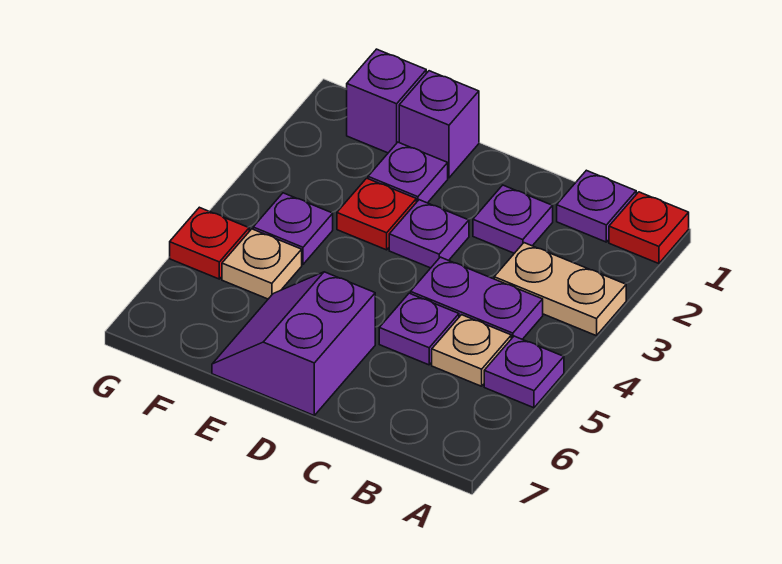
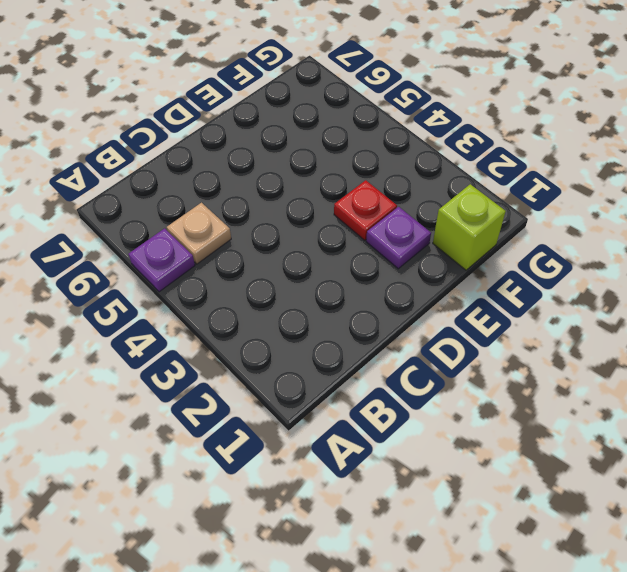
lime 1x1 brick [433,184,506,270] -> purple 1x1 brick [347,49,426,153]
none -> red 1x1 plate [609,192,689,264]
none -> tan 1x2 plate [494,243,626,336]
none -> purple 1x1 plate [557,170,636,242]

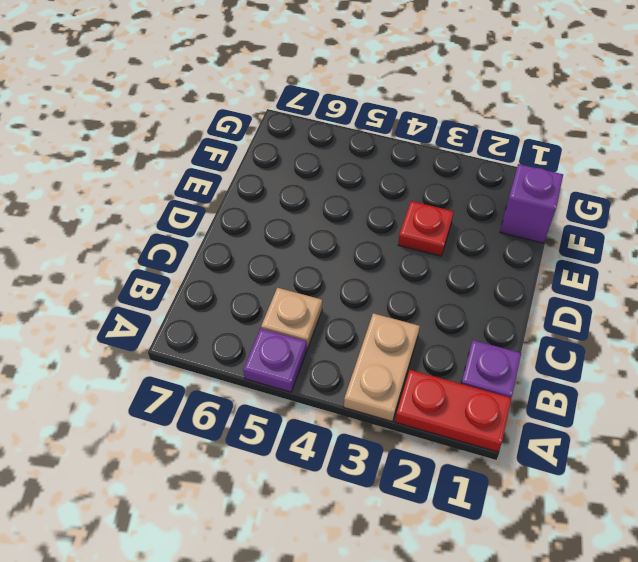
red 1x2 plate [395,370,512,452] -> red 1x1 plate [609,192,689,264]
none -> purple 1x2 plate [411,257,543,339]
none -> purple 1x1 plate [473,185,553,253]
none -> purple 1x1 plate [379,293,459,365]

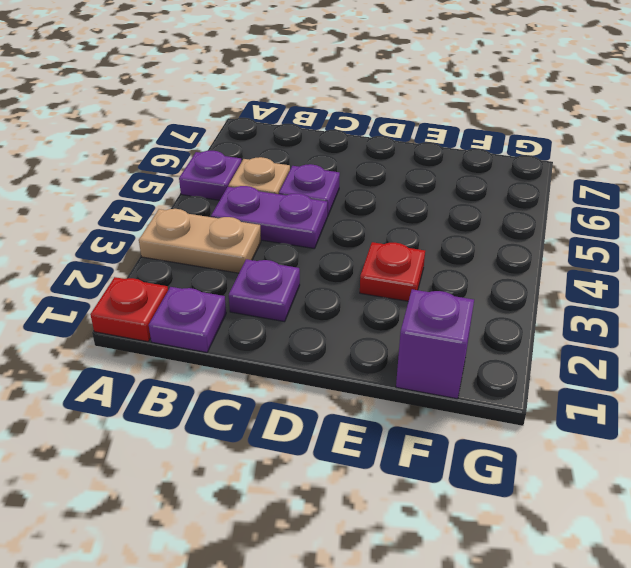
none -> purple 1x1 plate [389,200,469,268]
none -> purple 2x2 slope [212,272,375,415]
none -> purple 1x1 brick [399,71,479,178]

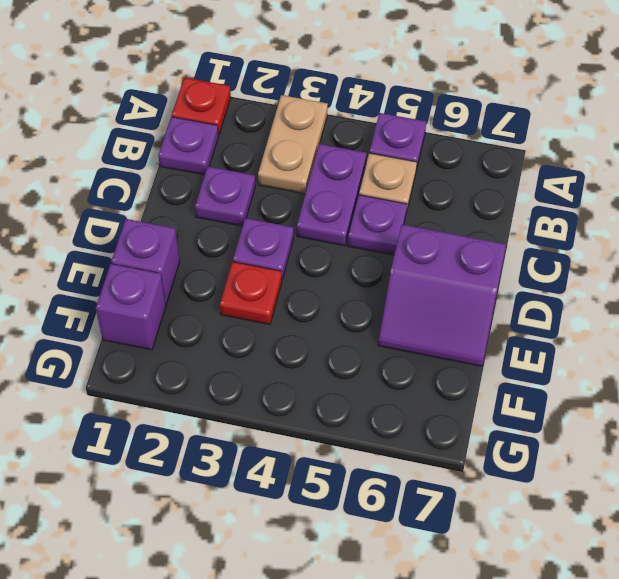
none -> purple 1x1 plate [368,142,448,203]
none -> purple 1x1 plate [253,193,333,264]
none -> tan 1x1 plate [222,229,302,299]

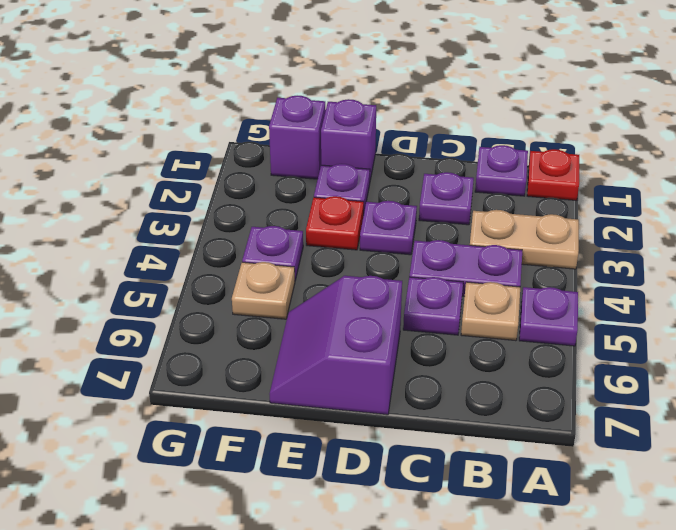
none -> red 1x1 plate [170,207,249,279]

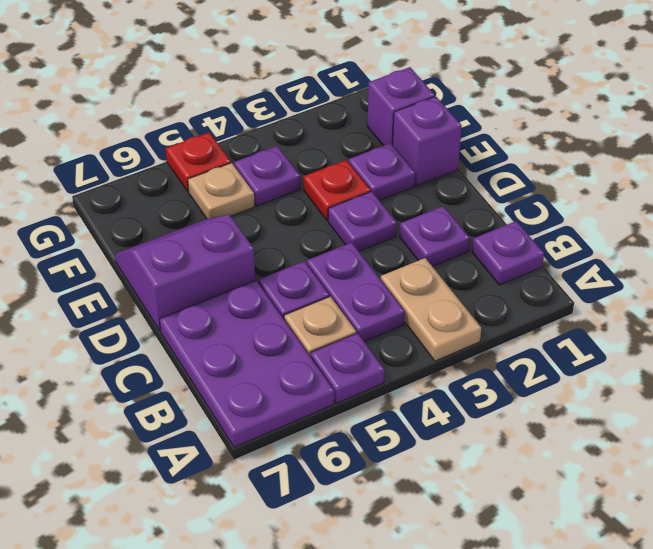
purple 2x3 plate [159,280,334,447] -> none
none -> red 1x1 plate [609,192,689,264]

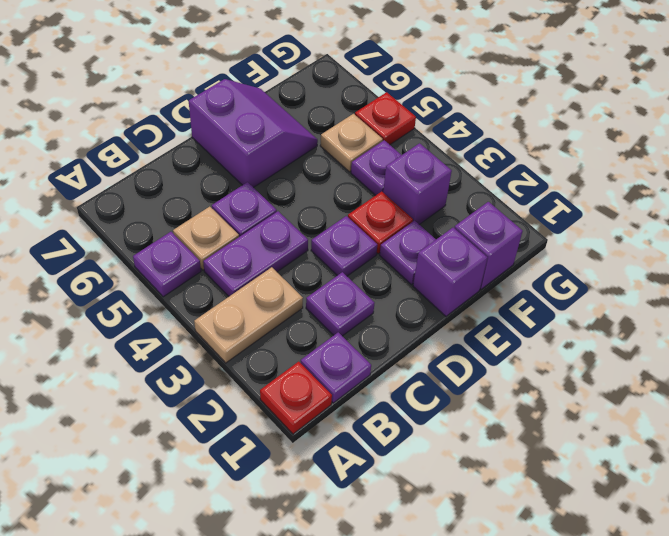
purple 1x1 brick [383,143,452,225] -> none

